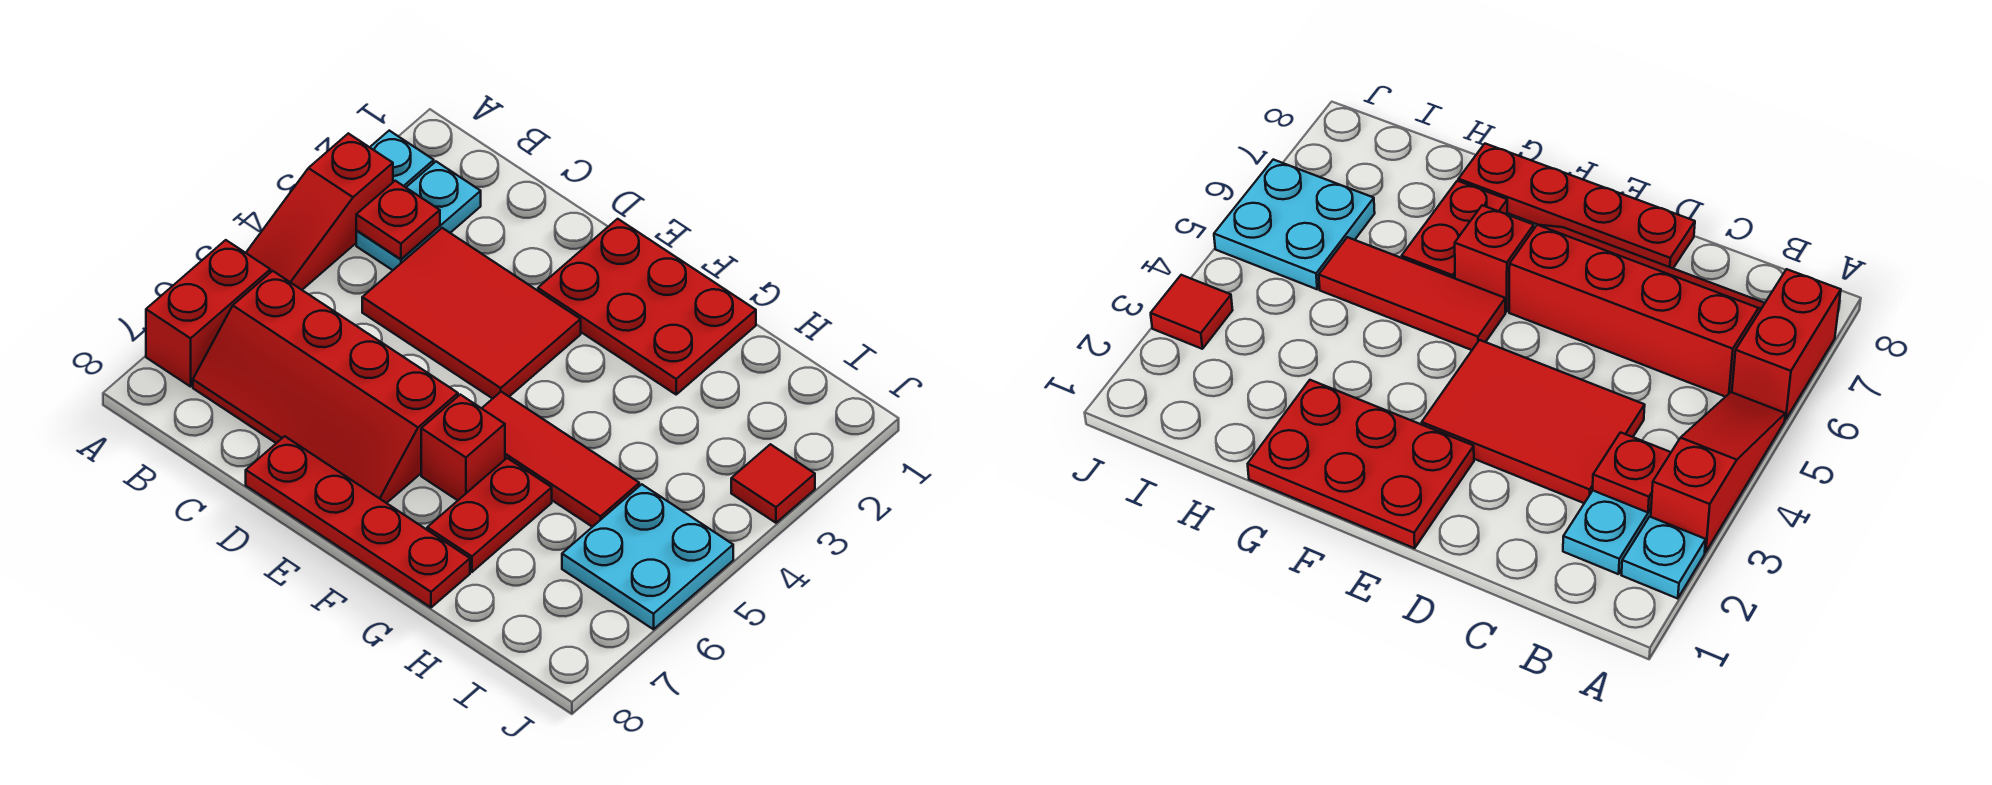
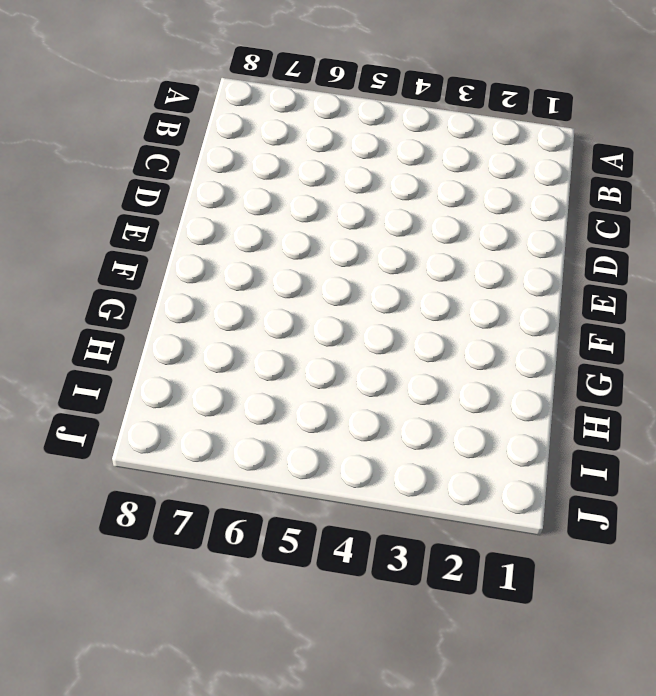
none -> cyan 1x1 plate [370,131,434,187]
none -> red 1x3 slope [246,133,393,290]
none -> red 1x2 brick [146,240,270,387]

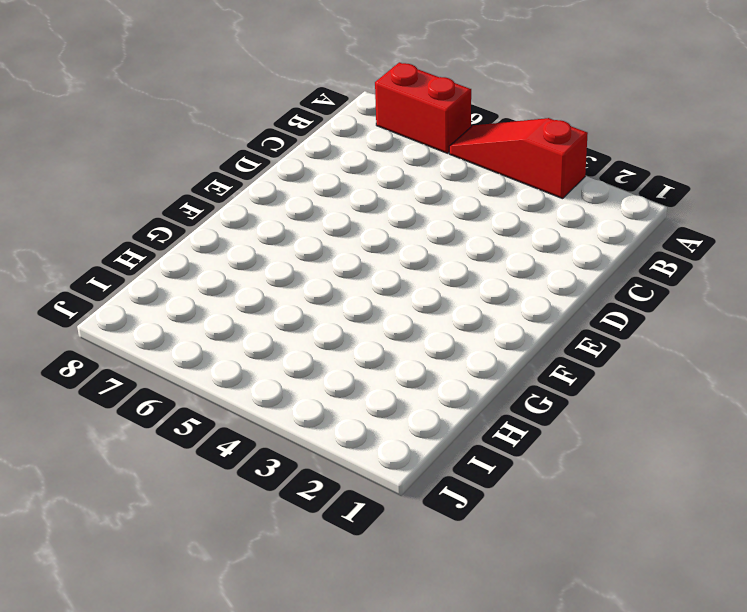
none -> cyan 1x1 plate [370,131,434,187]
none -> cyan 1x2 plate [356,162,481,270]
none -> red 2x4 slope [193,271,458,503]

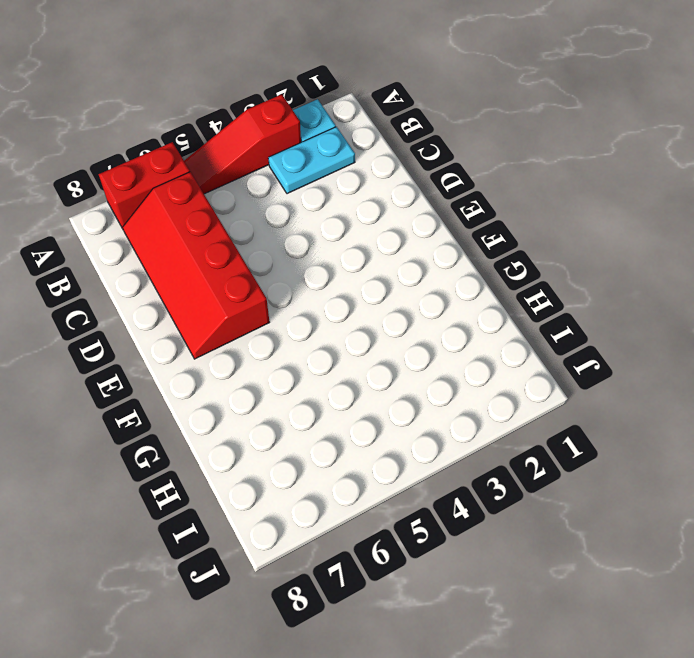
none -> red 2x3 tile [362,228,581,399]
none -> red 1x4 plate [246,436,470,607]
none -> red 2x3 plate [538,219,756,394]

